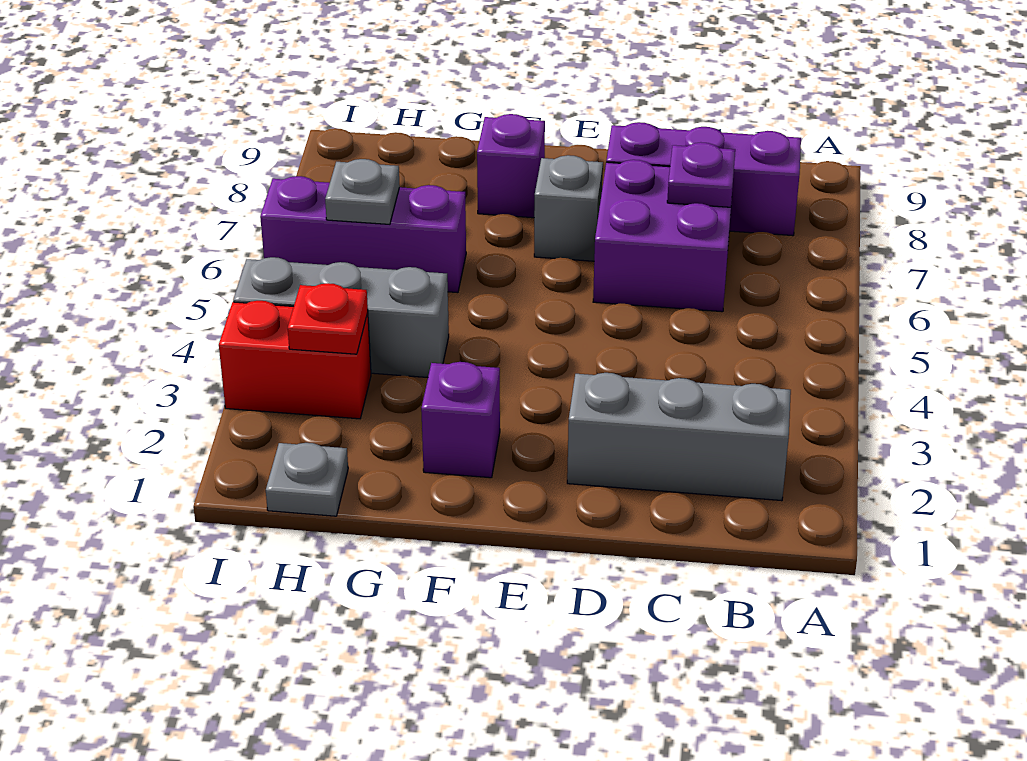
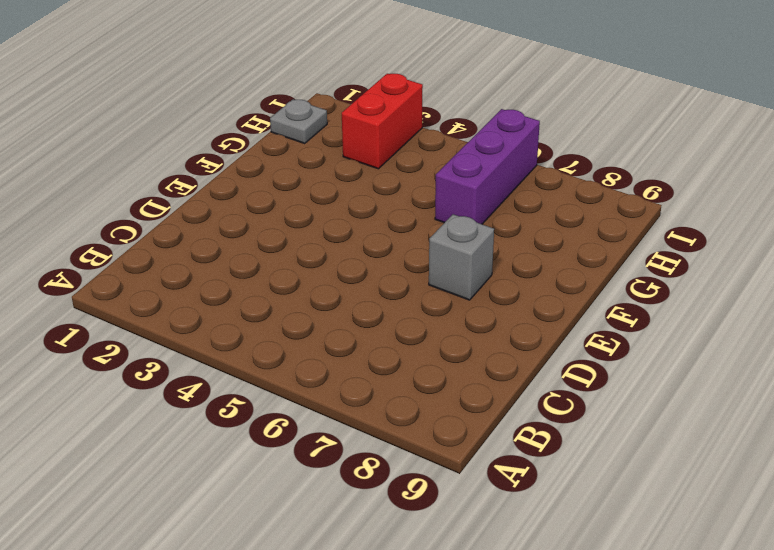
none -> grey 1x3 brick [567,373,791,501]
none -> purple 1x3 brick [606,122,801,236]
none -> purple 2x2 brick [593,160,731,312]

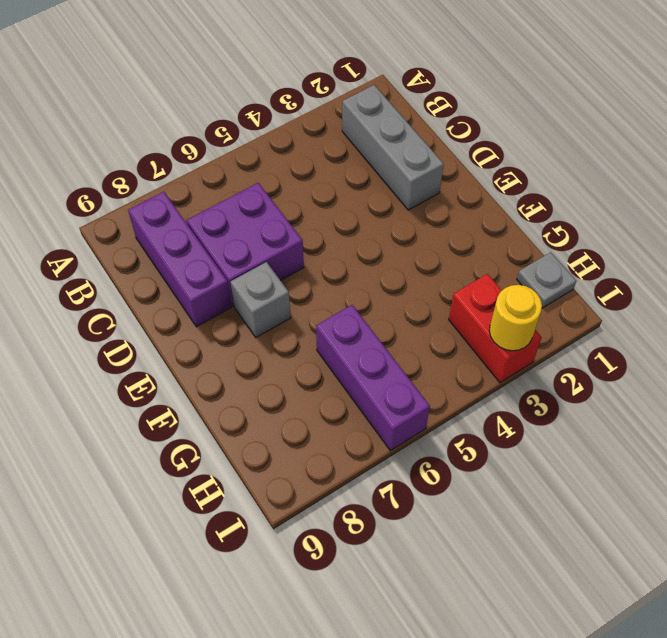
yellow 1x1 round brick [489,285,542,351] -> none
none -> purple 1x1 brick [421,362,500,478]
none -> purple 1x1 brick [477,114,545,218]
none -> grey 1x3 brick [233,257,449,378]

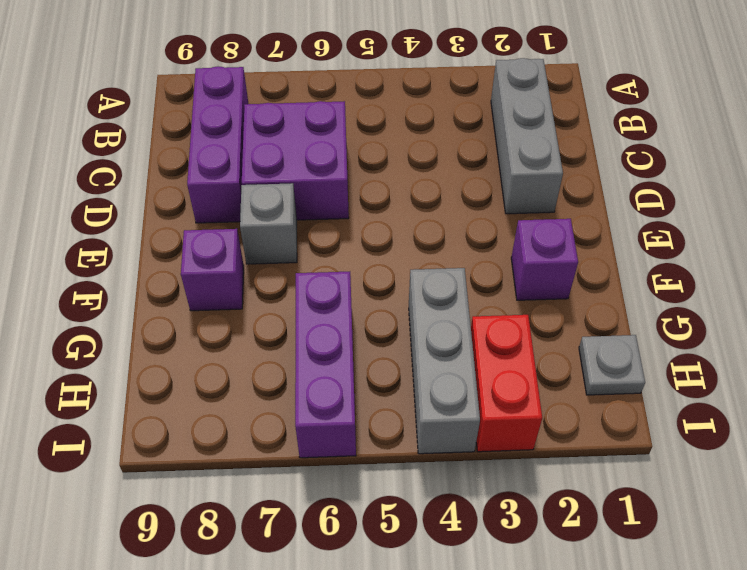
none -> purple 1x1 plate [667,142,735,207]
none -> red 1x1 plate [288,283,368,354]
none -> grey 1x1 plate [325,159,400,224]

